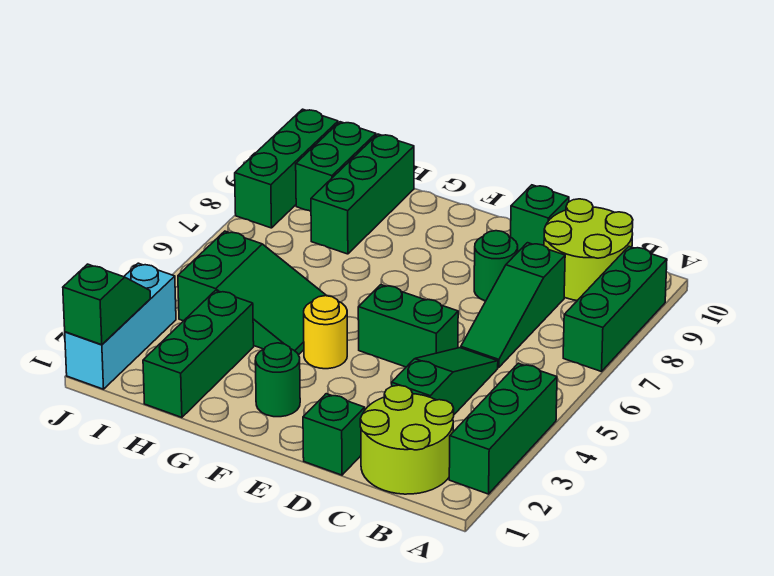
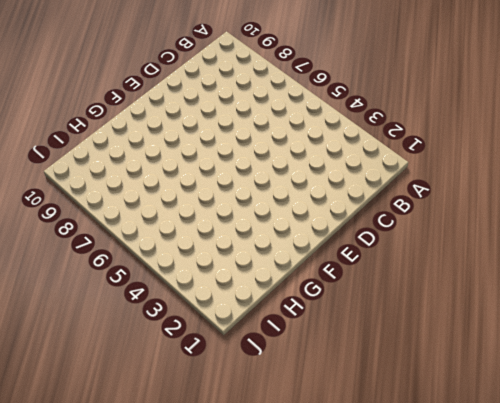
none -> green 1x3 brick [449,363,557,494]
none -> green 1x3 brick [563,247,667,372]
none -> lime 2x2 round brick [360,385,454,494]

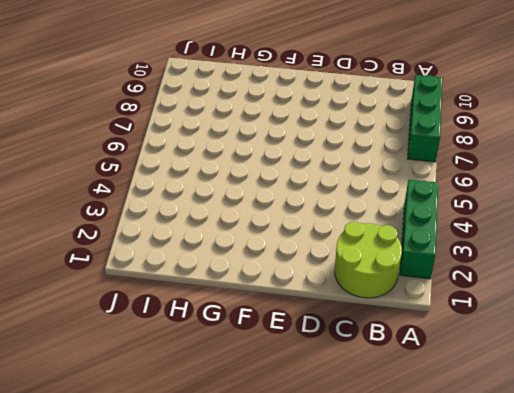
none -> lime 2x2 round brick [544,199,633,300]
none -> green 1x3 slope [392,348,498,414]
none -> green 1x3 slope [461,243,565,368]

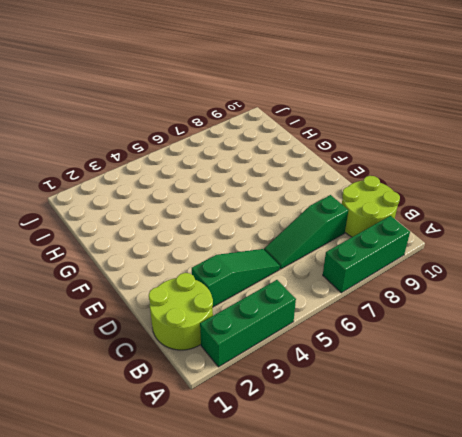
none -> green 1x1 brick [303,394,365,475]
none -> green 1x2 brick [358,285,458,367]
none -> green 1x1 round brick [474,231,518,301]

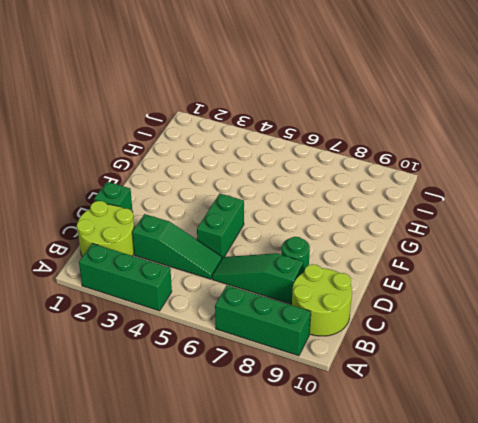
none -> green 1x1 brick [511,185,569,252]
none -> green 1x1 round brick [255,343,300,417]
none -> yellow 1x1 round brick [304,296,347,369]

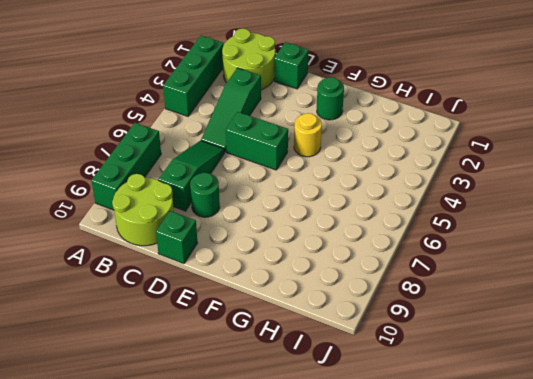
none -> green 2x3 slope [178,231,326,355]
none -> green 1x3 brick [143,290,254,417]
none -> green 1x3 brick [311,134,414,254]

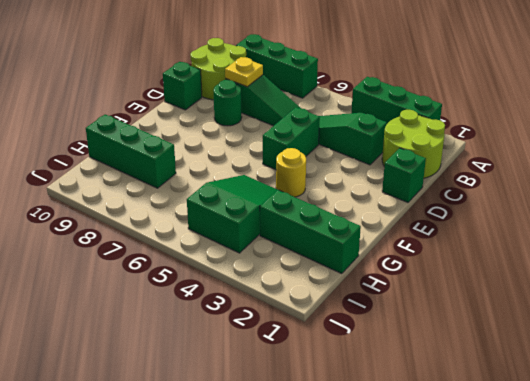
yellow 1x1 plate [225,57,263,87] -> none
none -> green 1x1 round brick [255,343,300,417]
none -> green 1x2 brick [296,122,376,211]
none -> cyan 1x3 brick [65,263,176,389]

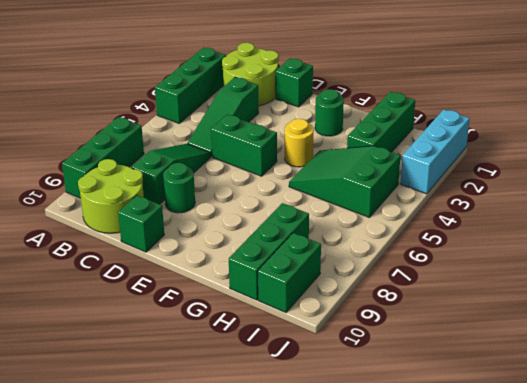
none -> green 1x3 brick [235,109,338,228]
none -> green 1x2 slope [63,264,150,345]

